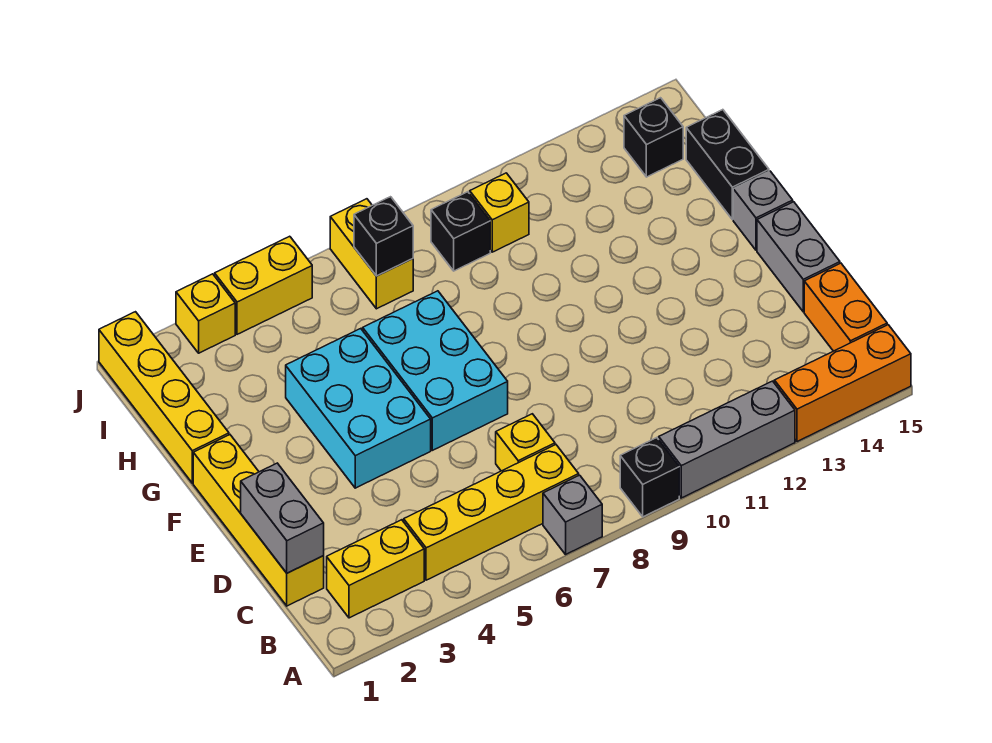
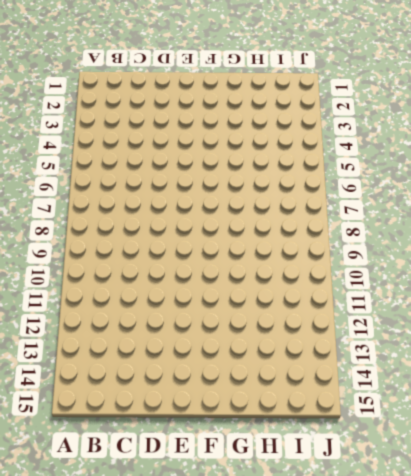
none -> grey 1x1 brick [543,475,602,554]
none -> black 1x1 brick [620,438,679,517]
none -> grey 1x3 brick [659,381,795,498]

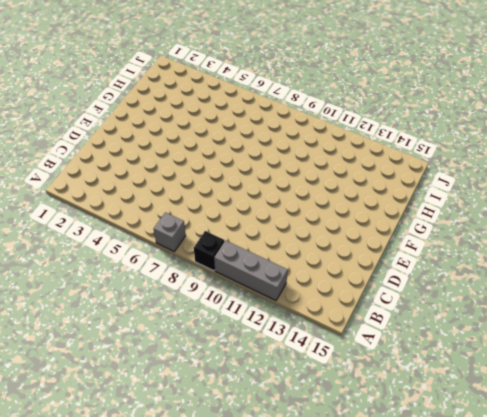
none -> orange 1x3 brick [774,325,911,442]
none -> yellow 1x2 brick [327,520,424,618]
none -> yellow 1x4 brick [404,445,579,580]

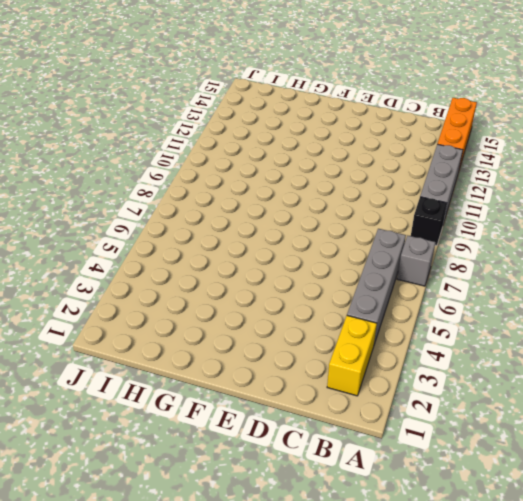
grey 1x4 brick [347,229,406,344] -> yellow 1x4 brick [404,445,579,580]
none -> orange 1x2 brick [804,263,887,351]
none -> yellow 1x4 brick [193,435,324,606]
none -> yellow 1x1 brick [496,414,555,471]

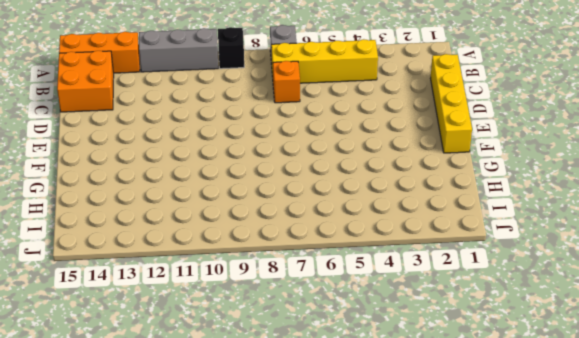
orange 2x2 brick [57,51,114,112] -> orange 1x2 brick [804,263,887,351]
orange 1x1 brick [273,61,300,103] -> yellow 1x1 brick [496,414,555,471]
none -> yellow 1x2 brick [327,520,424,618]
none -> grey 1x2 brick [757,202,840,312]
none -> cyan 2x3 brick [286,329,431,488]

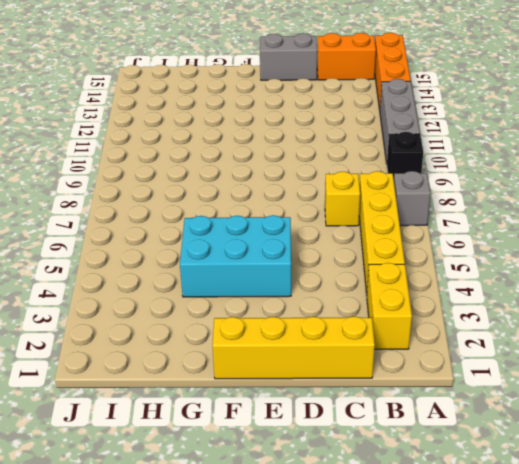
none -> cyan 2x3 brick [363,291,508,450]
none -> grey 1x1 brick [733,171,793,250]
none -> yellow 1x4 brick [99,312,229,483]

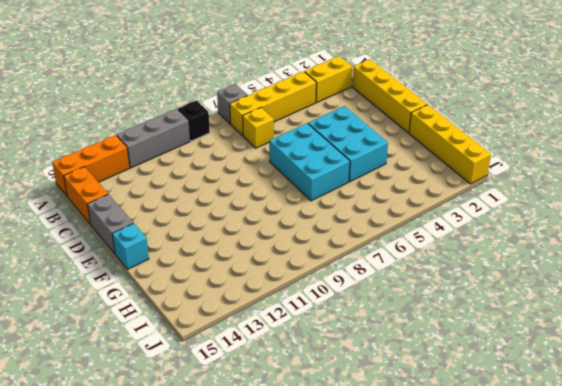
cyan 1x1 brick [112,223,149,269] -> grey 1x1 brick [733,171,793,250]
none -> black 1x2 brick [686,110,769,220]
none -> yellow 1x2 brick [330,199,413,309]
none -> black 1x1 brick [431,192,490,271]

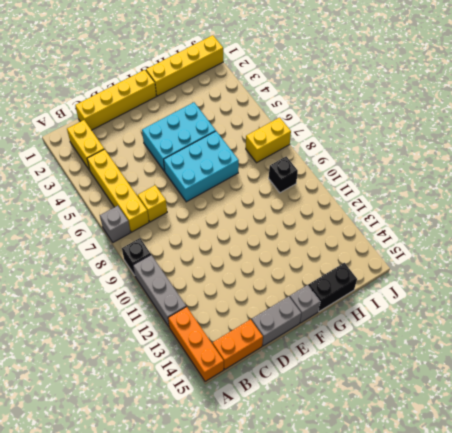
none -> yellow 1x1 brick [470,173,529,252]
none -> black 1x1 brick [624,98,683,177]
none -> yellow 1x1 brick [176,274,235,353]

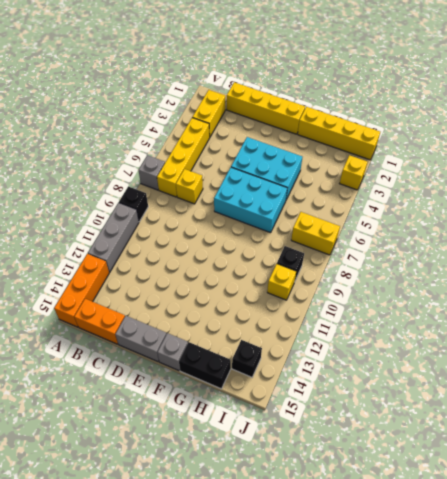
none -> yellow 1x2 brick [215,236,312,334]
none -> grey 1x2 brick [241,463,324,573]
none -> black 1x1 brick [354,197,413,276]

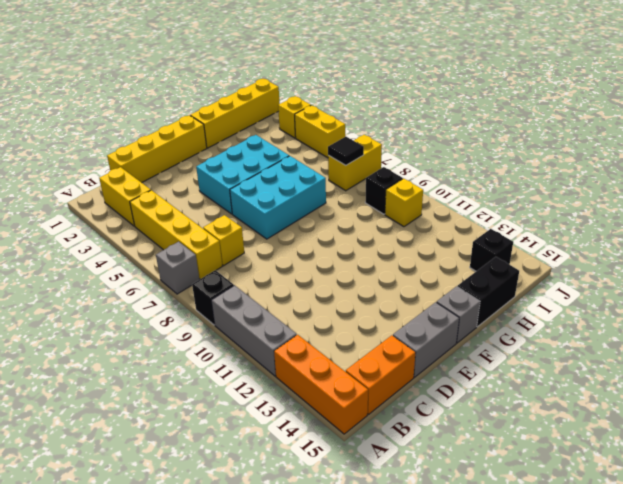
black 1x1 tile [328,136,364,165] -> black 1x1 brick [354,197,413,276]
none -> grey 1x2 brick [241,463,324,573]

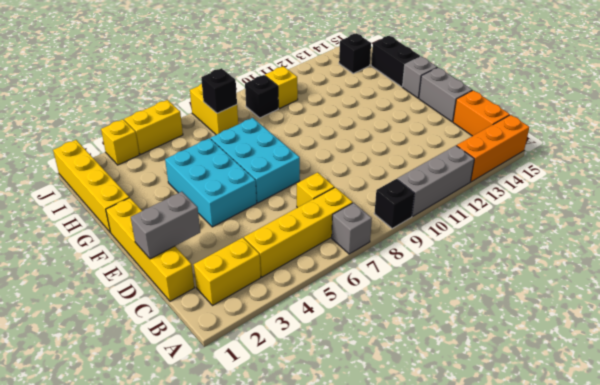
grey 1x2 brick [131,192,200,259] -> grey 1x2 brick turned to [241,463,324,573]

